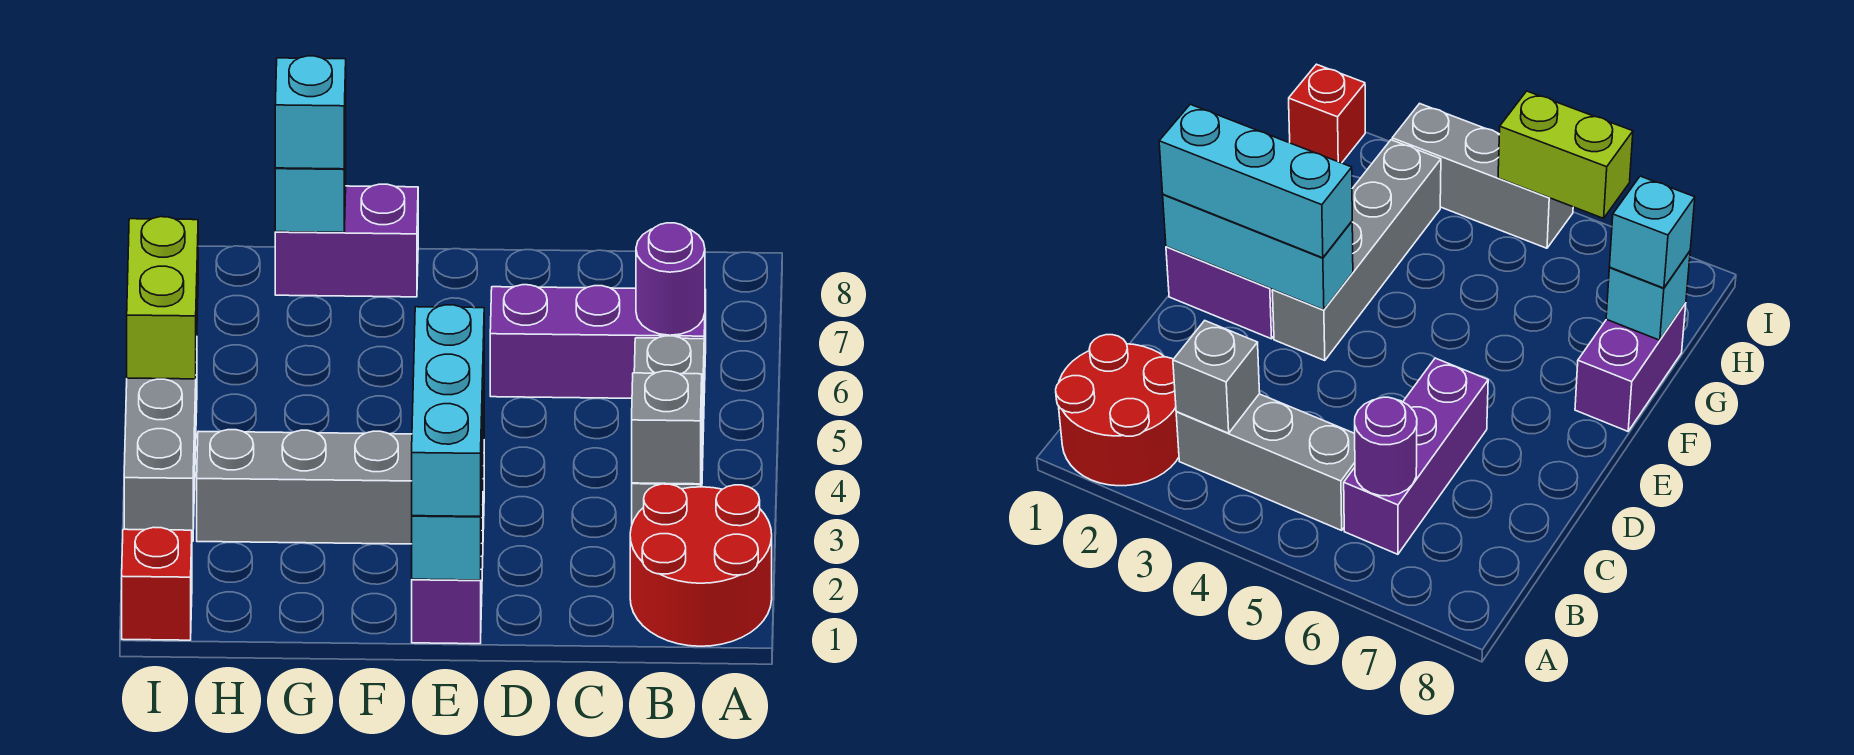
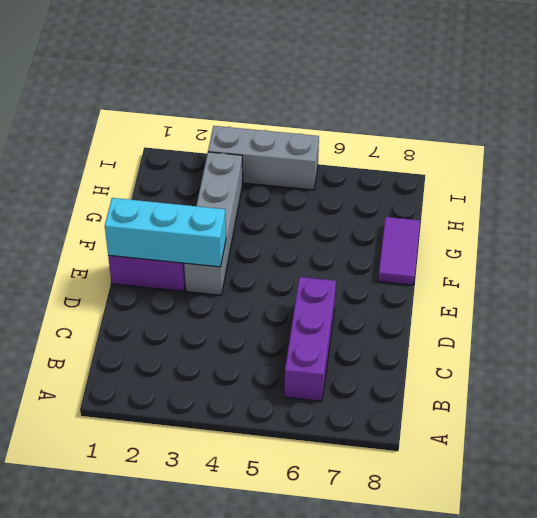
purple 1x2 tile [378,217,420,285] -> purple 1x2 brick [275,184,418,297]
none -> red 2x2 round brick [630,484,772,646]
none -> grey 1x3 brick [632,336,704,524]
none -> red 1x1 brick [122,527,192,640]

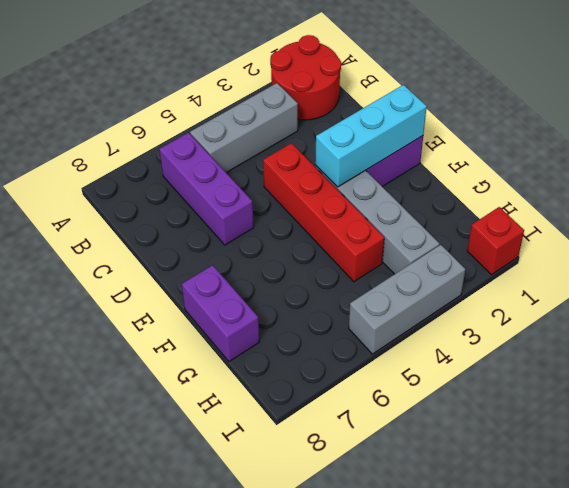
red 1x4 brick [263,143,384,282] -> none
none -> grey 1x1 brick [632,371,702,484]
none -> purple 1x1 round brick [636,223,705,335]
none -> cyan 1x1 brick [275,131,346,233]

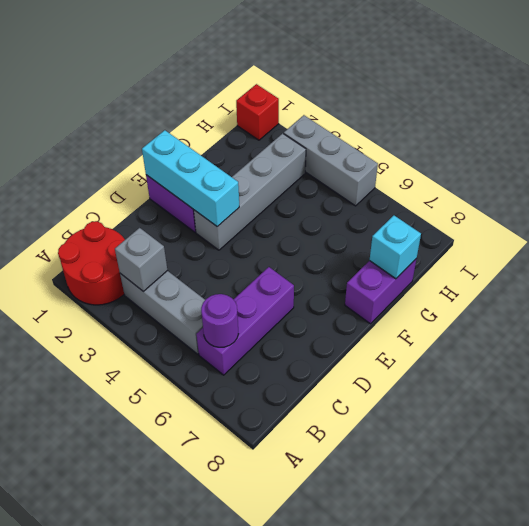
none -> lime 1x2 brick [127,217,198,379]
none -> cyan 1x3 brick [412,305,484,516]
none -> cyan 1x1 brick [275,56,346,169]

